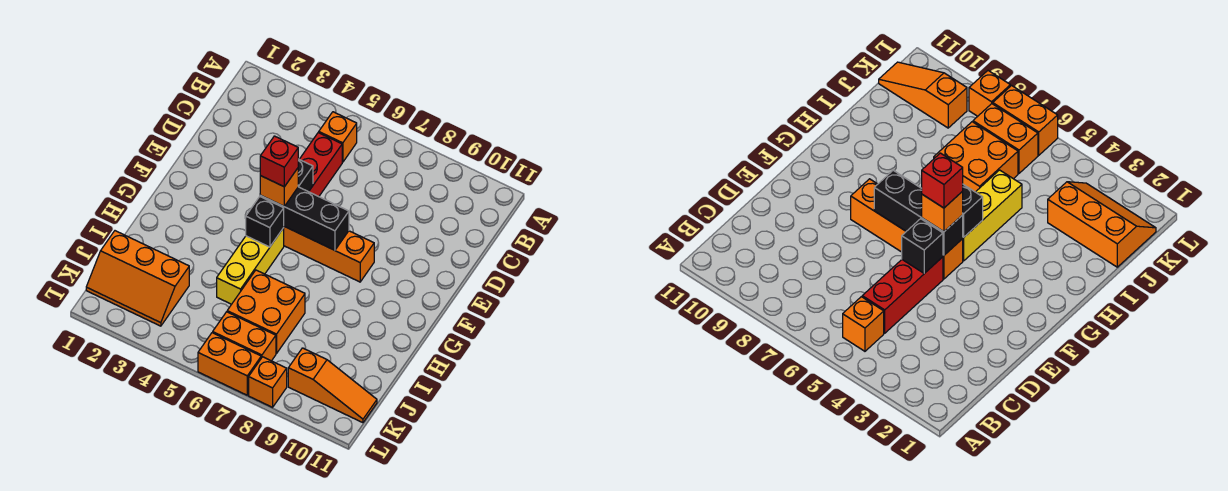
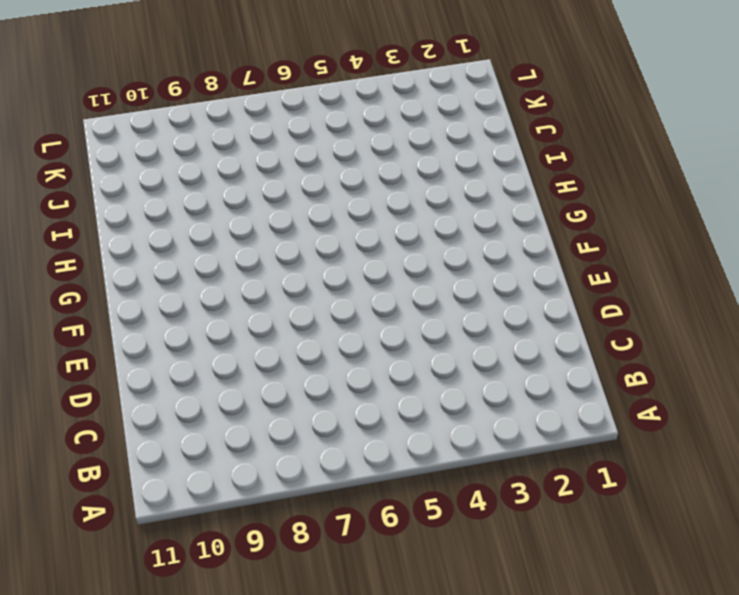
none -> orange 1x1 brick [319,112,357,162]
none -> red 1x3 brick [299,132,342,197]
none -> orange 1x4 brick [284,226,374,282]

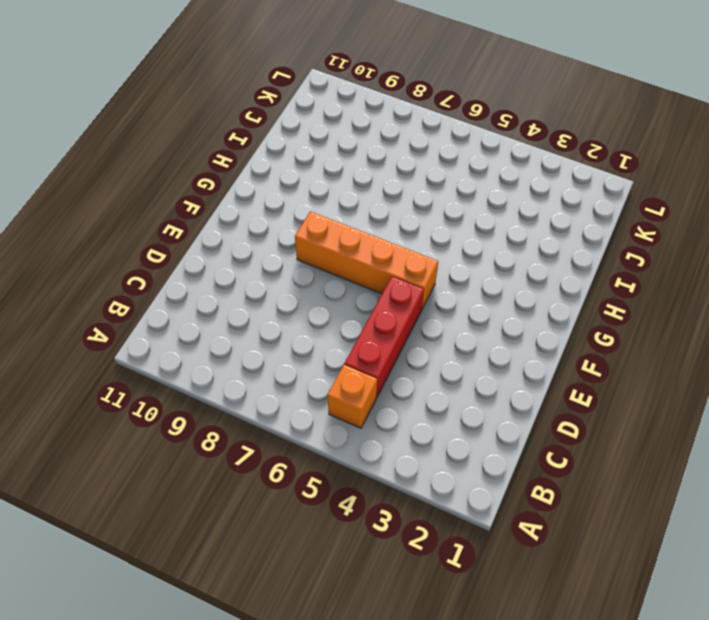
none -> yellow 1x3 brick [217,228,284,304]
none -> orange 2x2 brick [227,270,305,354]
none -> orange 2x3 slope [86,231,189,326]

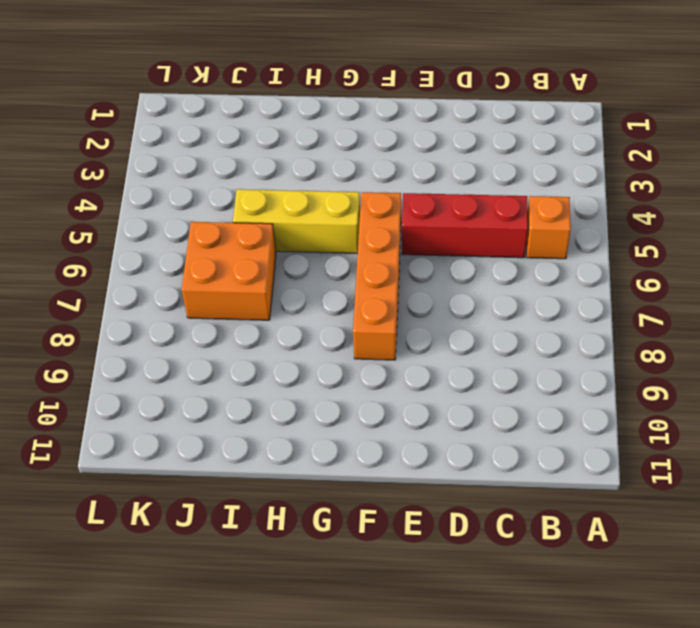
none -> orange 2x3 slope [86,231,189,326]
none -> orange 1x2 brick [213,312,276,361]
none -> orange 1x3 slope [288,348,377,423]

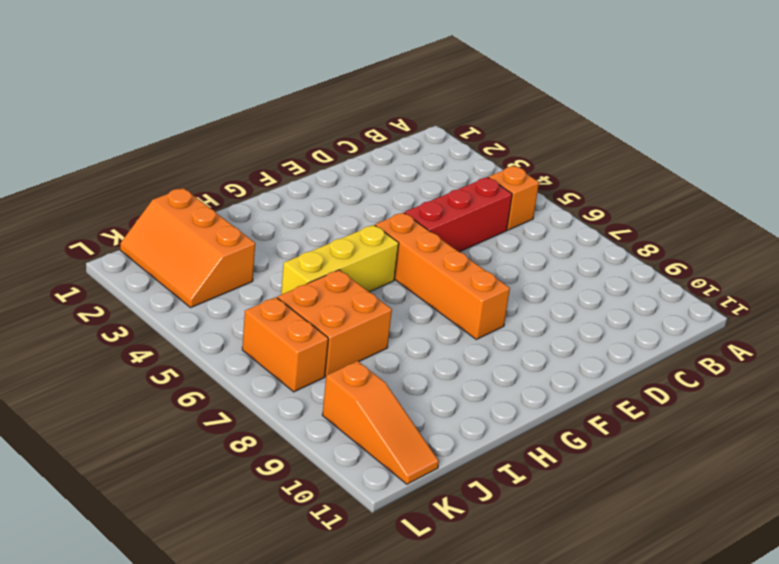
none -> orange 1x2 brick [198,333,261,395]
none -> orange 1x1 brick [249,357,287,407]
none -> black 1x1 brick [298,159,313,192]

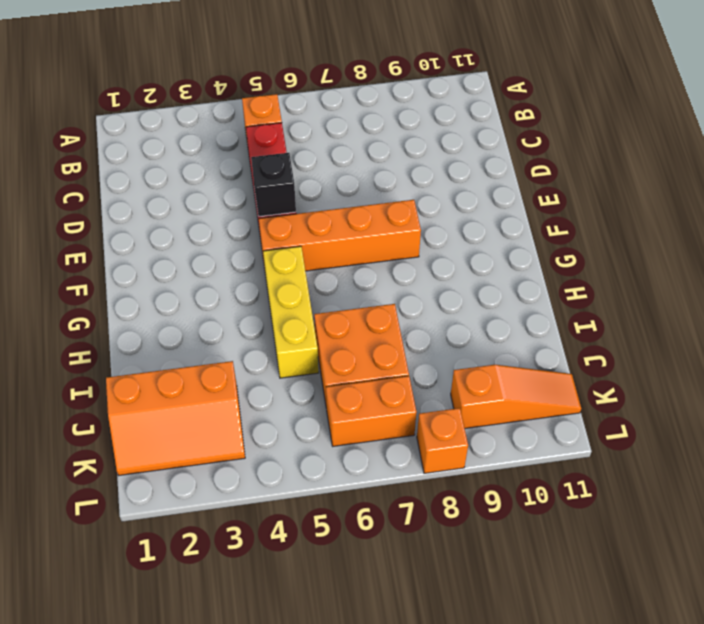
none -> orange 1x2 brick [198,333,261,395]
none -> black 1x3 brick [260,187,349,250]
none -> black 1x1 brick [246,197,284,247]

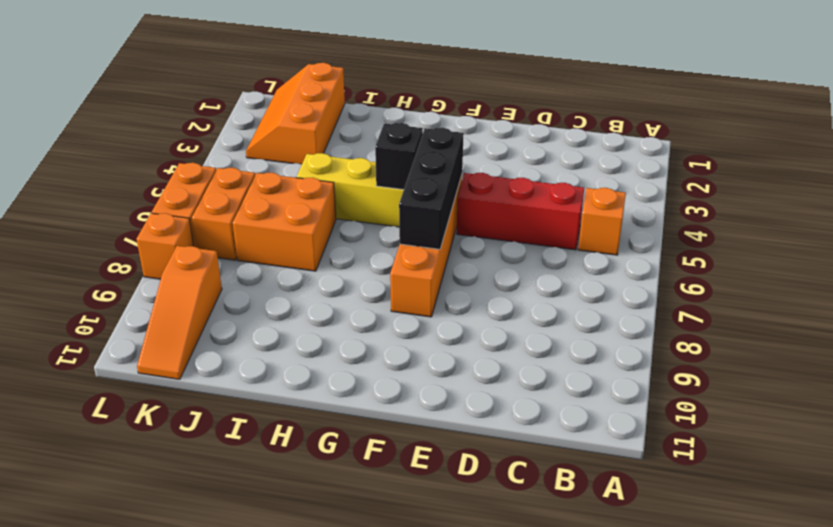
none -> black 1x1 brick [298,159,313,192]
none -> orange 1x1 brick [260,168,298,206]
none -> red 1x1 brick [260,136,298,187]

